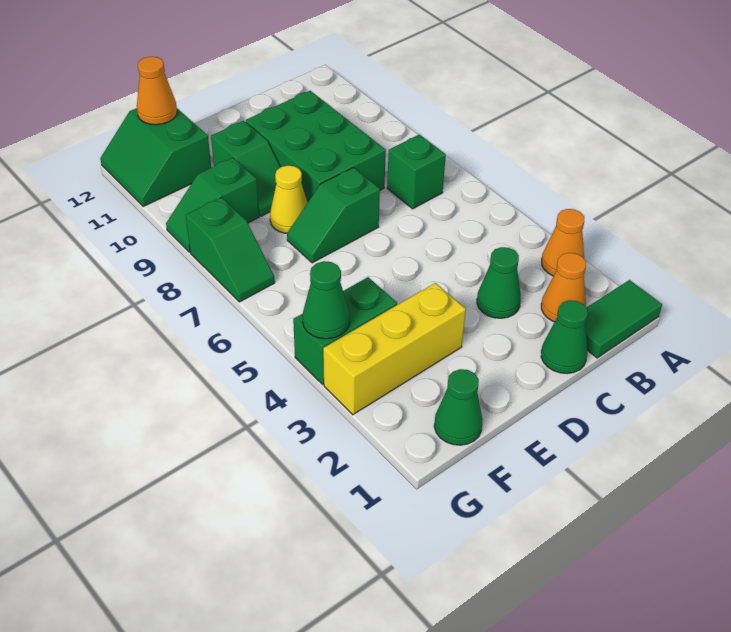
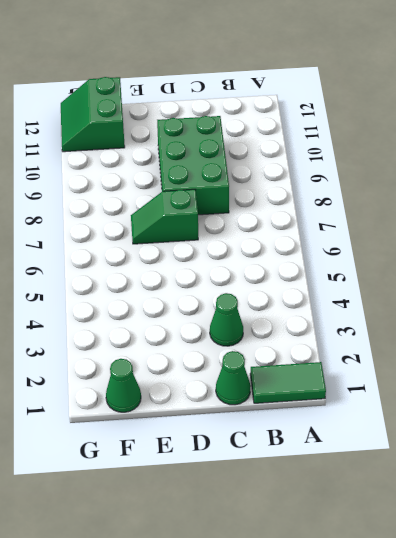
none -> orange 1x1 cone [542,209,584,276]
none -> orange 1x1 cone [541,253,586,322]
none -> green 1x1 brick [387,135,446,209]

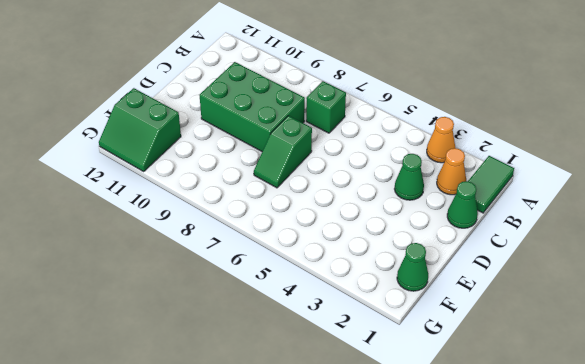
none -> yellow 1x3 brick [323,283,466,415]
none -> yellow 1x1 cone [270,166,308,233]
none -> green 1x2 slope [211,121,280,216]

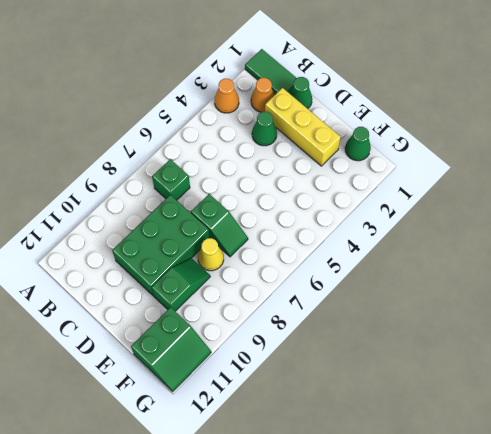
yellow 1x3 brick [265,88,341,166] -> yellow 1x3 brick moved to [323,283,466,415]
none -> green 1x2 brick [293,277,397,384]
none -> green 1x2 slope [166,158,259,252]
none -> green 1x2 slope [186,197,275,302]

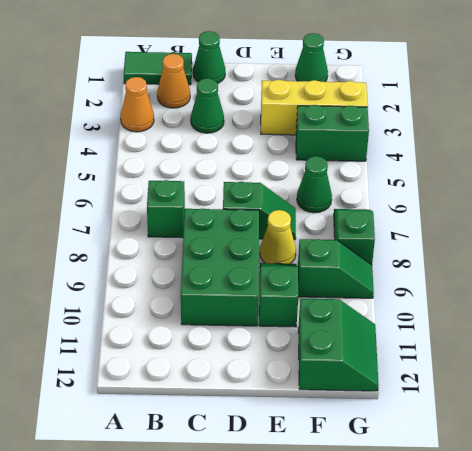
green 1x1 cone [297,156,332,213] -> green 1x1 cone moved to [302,261,350,339]
none -> orange 1x1 cone [137,57,177,125]

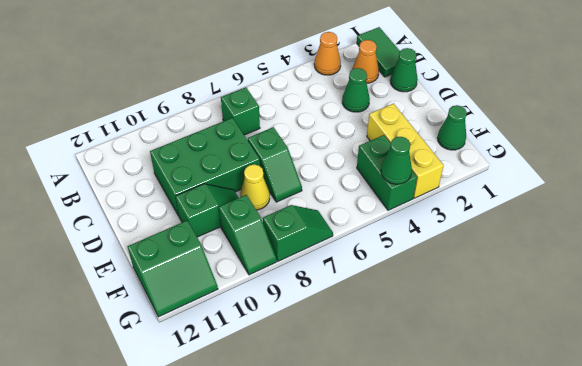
none -> orange 1x1 cone [137,57,177,125]

